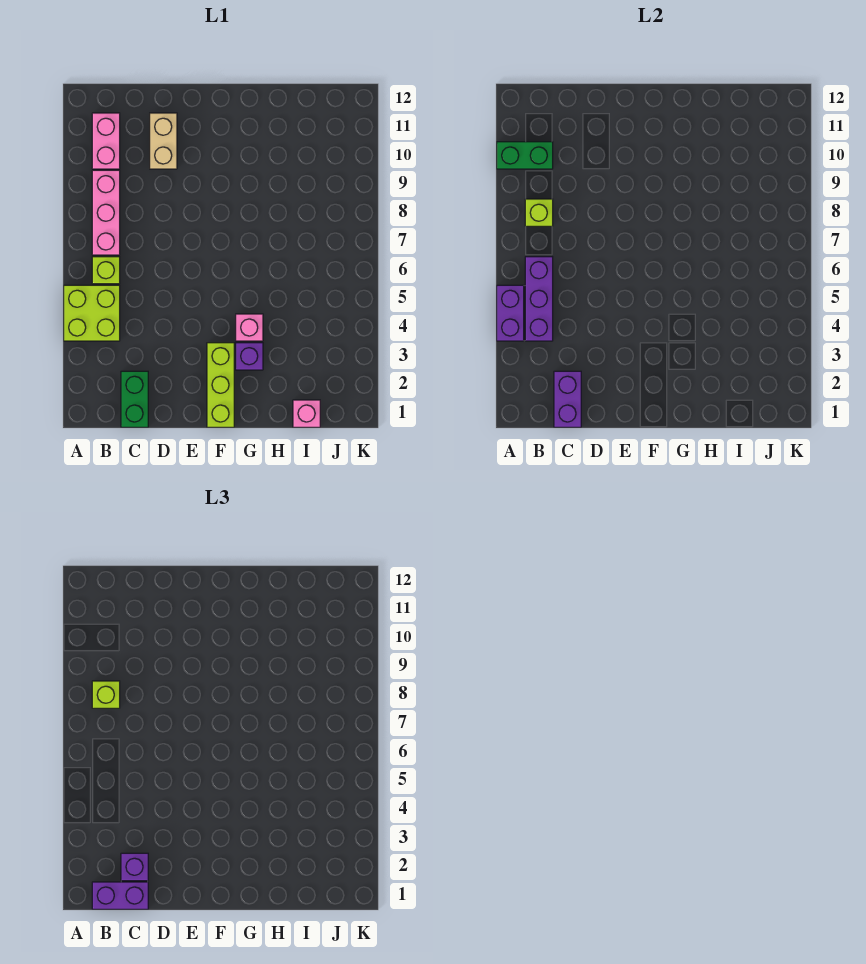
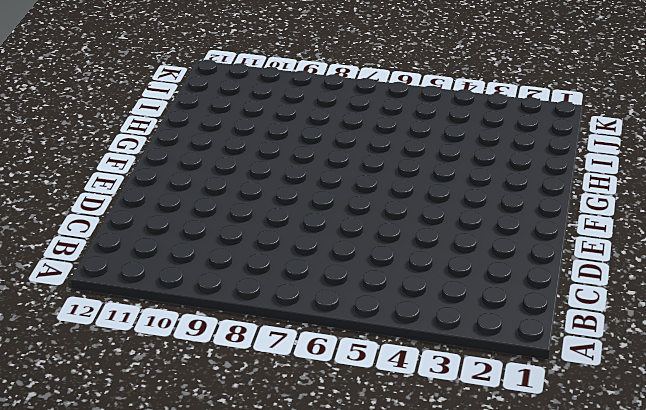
none -> lime 2x2 brick [64,285,120,341]
none -> lime 1x1 brick [92,257,120,284]
none -> pink 1x3 brick [92,170,120,255]

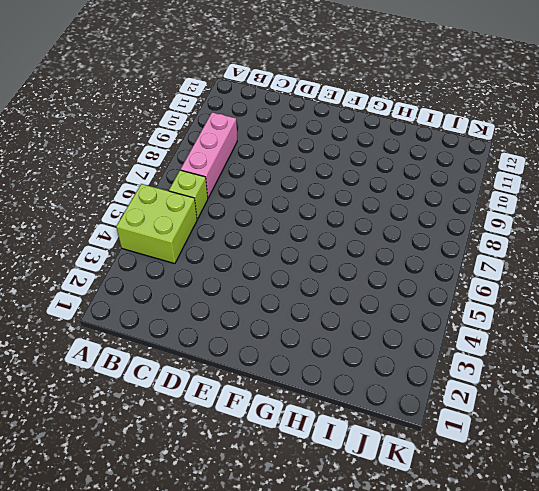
none -> pink 1x2 brick [92,113,120,169]
none -> green 1x2 brick [121,371,148,427]
none -> tan 1x2 brick [150,113,177,169]

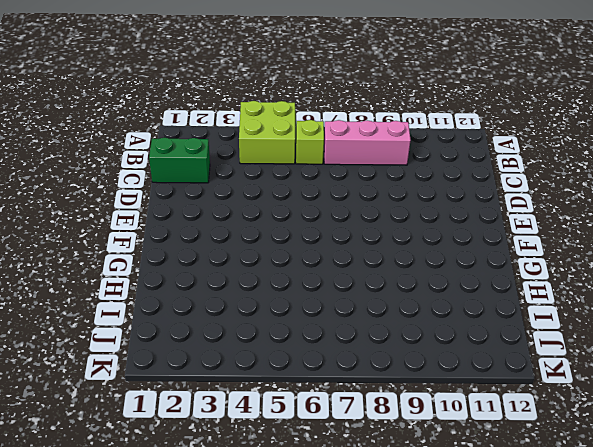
none -> pink 1x2 brick [92,113,120,169]
none -> tan 1x2 brick [150,113,177,169]
none -> lime 1x3 brick [207,343,234,427]

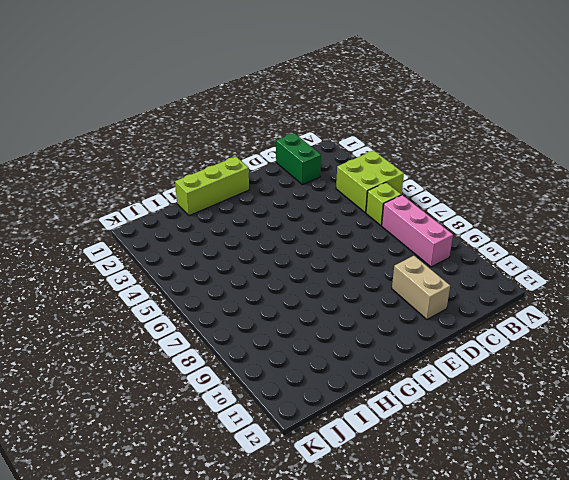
lime 1x3 brick [175,157,249,216] -> lime 1x3 brick turned to [207,343,234,427]
none -> pink 1x2 brick [92,113,120,169]
none -> purple 1x1 brick [236,343,263,370]
none -> pink 1x1 brick [236,314,263,341]

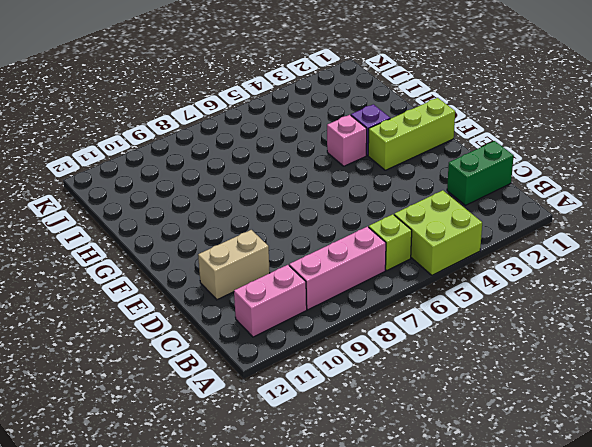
none -> pink 1x1 brick [293,400,320,427]
none -> purple 1x2 brick [497,285,524,341]
none -> green 1x2 brick [497,142,553,169]

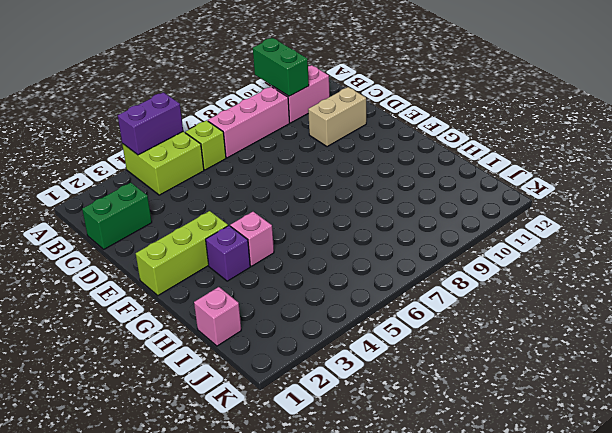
none -> purple 1x3 brick [525,257,553,341]
none -> lime 1x1 brick [525,199,553,226]
none -> purple 1x2 brick [554,371,581,427]

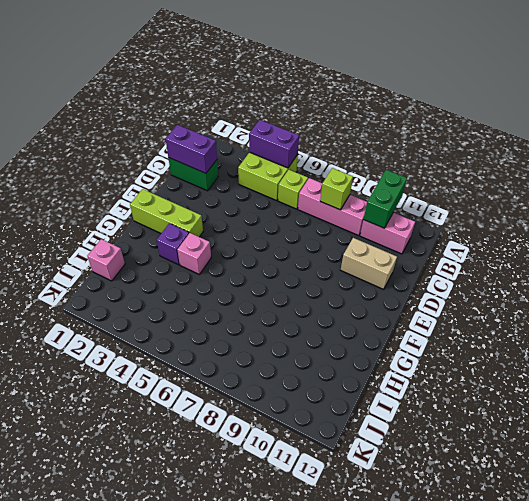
none -> purple 1x3 brick [525,257,553,341]
none -> purple 1x2 brick [92,882,148,909]
none -> lime 1x1 brick [92,681,120,708]

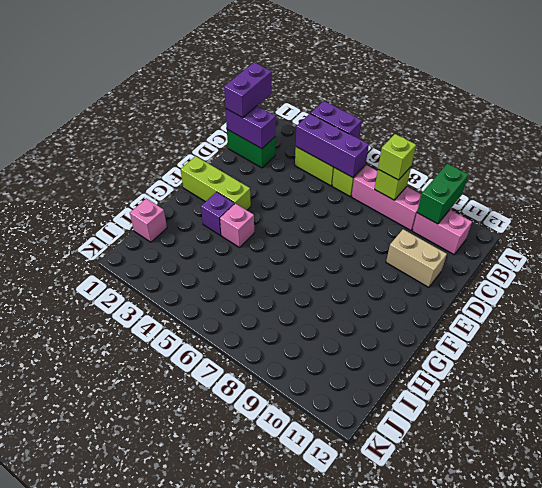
none -> purple 1x1 brick [121,853,148,881]

